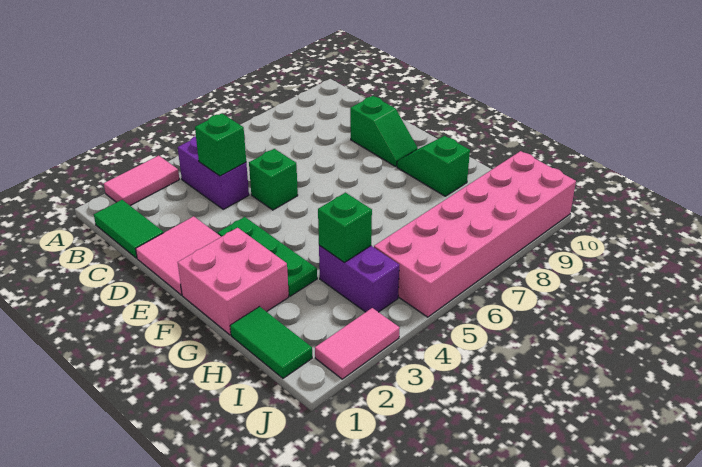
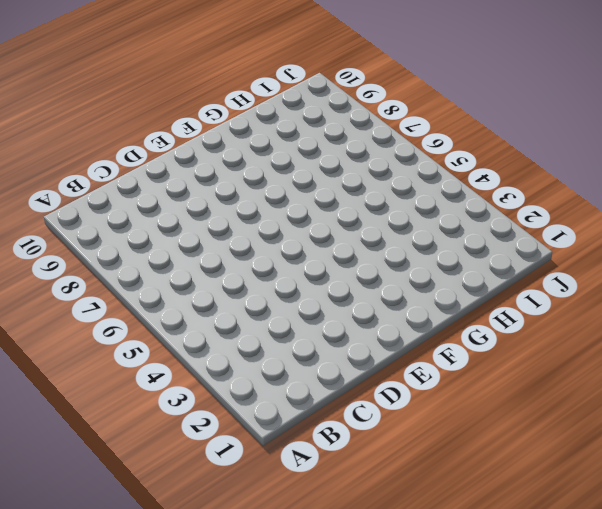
none -> pink 1x2 tile [104,156,179,206]
none -> green 1x2 tile [94,200,164,258]
none -> purple 1x2 brick [178,136,249,209]

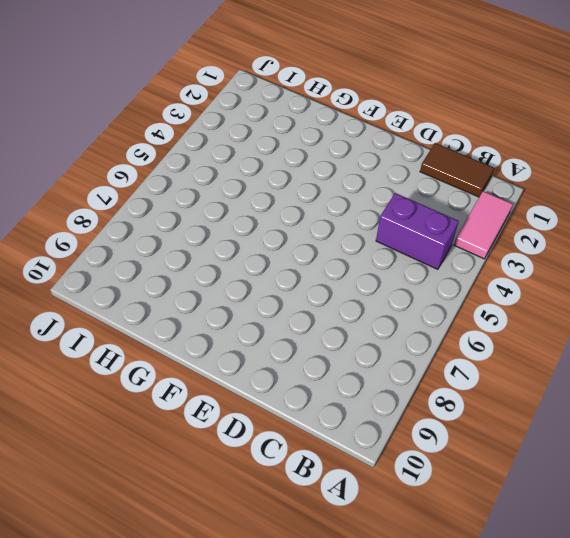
brown 1x2 tile [420,143,494,197] -> green 1x2 tile [94,200,164,258]
none -> pink 2x2 tile [136,216,221,295]
none -> green 1x1 brick [249,149,298,210]
none -> green 1x2 slope [350,96,418,167]

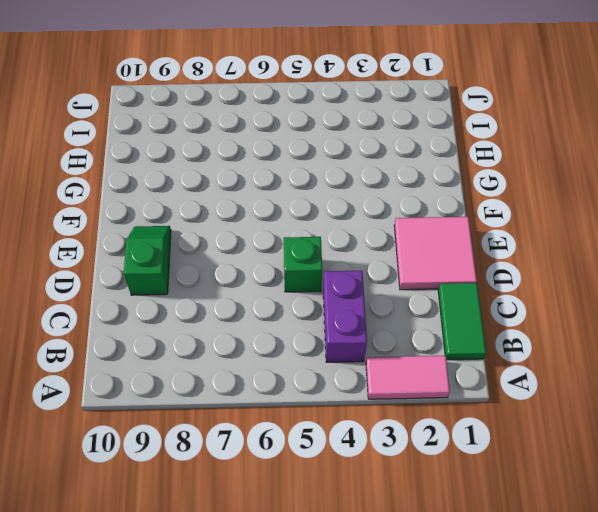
none -> green 1x3 plate [218,217,317,296]
none -> pink 2x2 brick [178,228,289,335]
none -> green 1x2 slope [397,136,470,196]

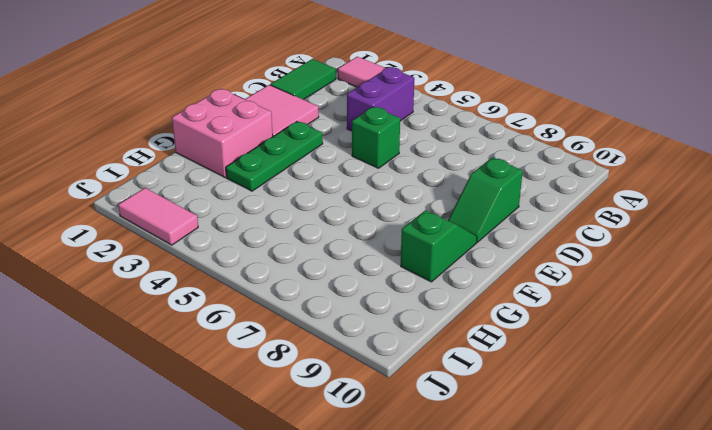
none -> green 1x2 tile [230,307,312,378]
none -> purple 1x2 brick [319,245,399,312]
none -> pink 2x6 brick [374,151,576,317]

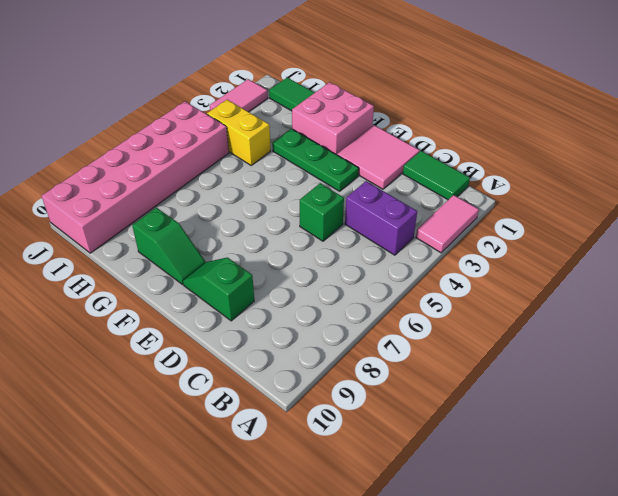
yellow 1x2 brick [207,100,271,165] -> purple 1x2 brick [319,245,399,312]
none -> green 1x1 brick [195,113,246,176]
none -> green 1x1 brick [318,193,372,262]

